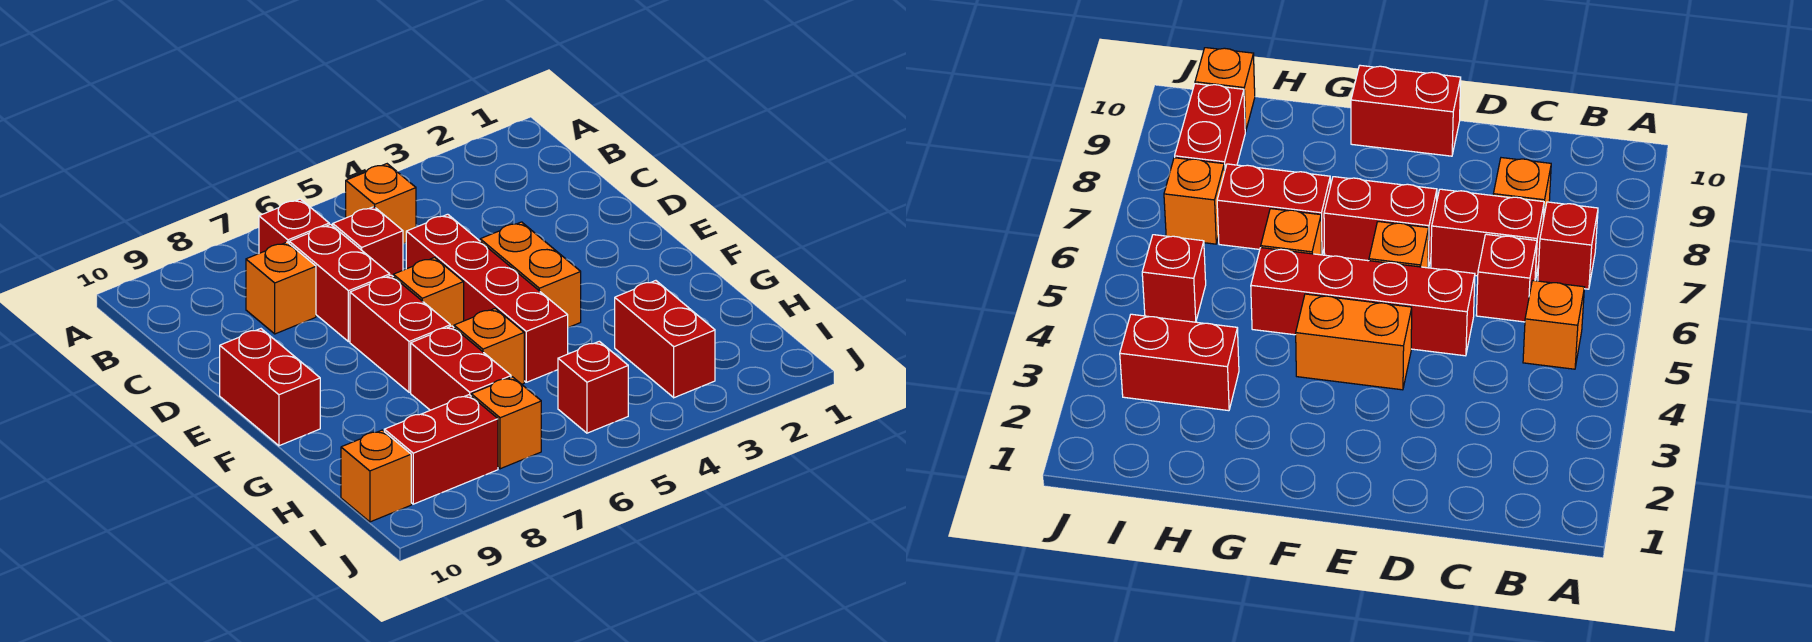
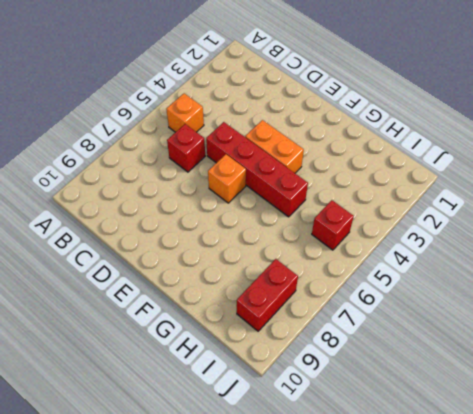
none -> red 1x1 brick [259,199,329,253]
none -> red 1x2 brick [289,224,390,342]
none -> orange 1x1 brick [246,242,316,334]

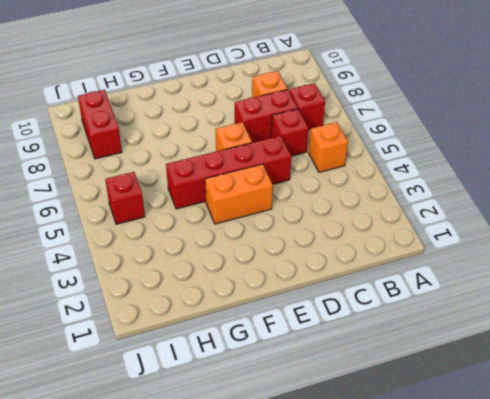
none -> red 1x2 brick [350,275,450,392]
none -> red 1x2 brick [220,329,320,446]
none -> orange 1x1 brick [454,308,524,384]

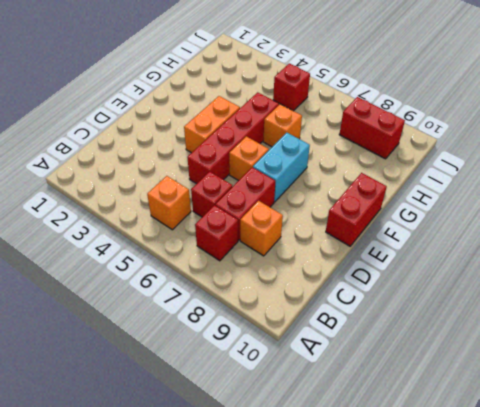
cyan 1x2 brick [253,133,310,202] -> red 1x2 brick [350,275,450,392]
none -> red 1x2 brick [411,326,511,410]
none -> red 1x2 brick [615,281,715,398]
none -> orange 1x1 brick [471,377,541,469]

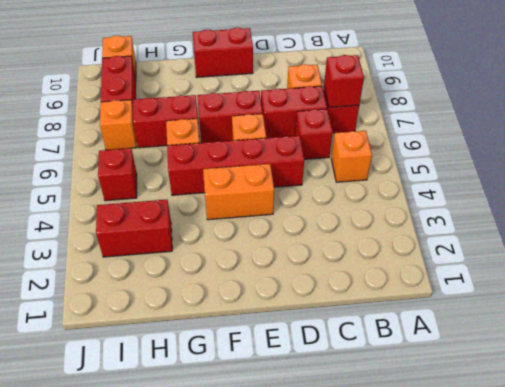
red 1x1 brick [324,55,364,107] -> none

